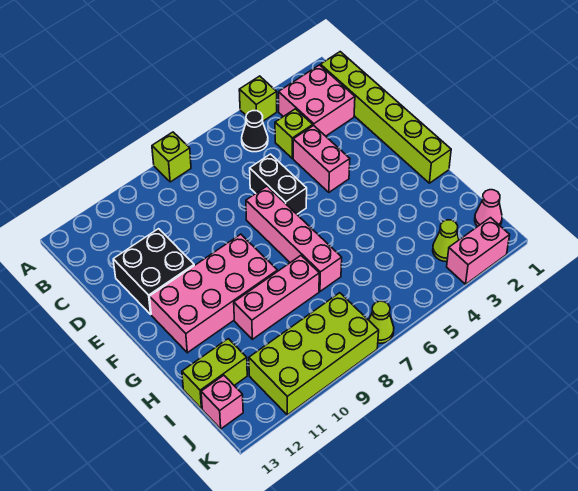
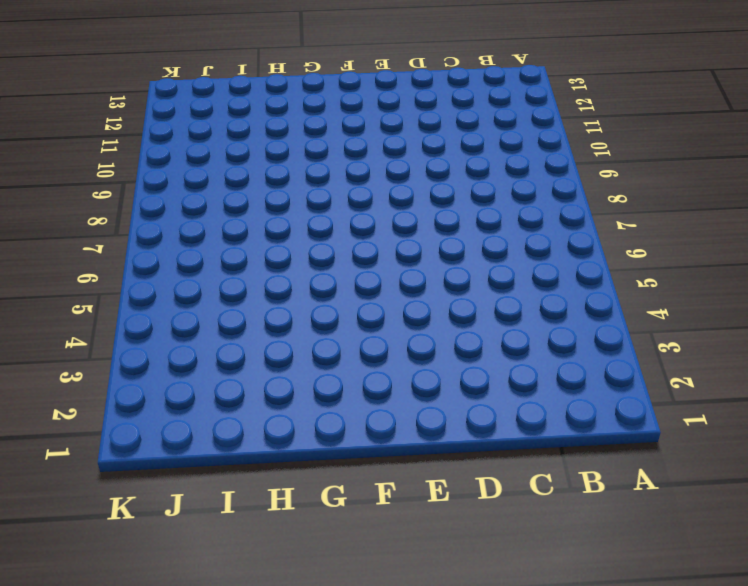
none -> lime 1x1 brick [239,76,277,121]
none -> lime 1x1 brick [152,132,191,182]
none -> lime 1x6 brick [321,52,451,183]

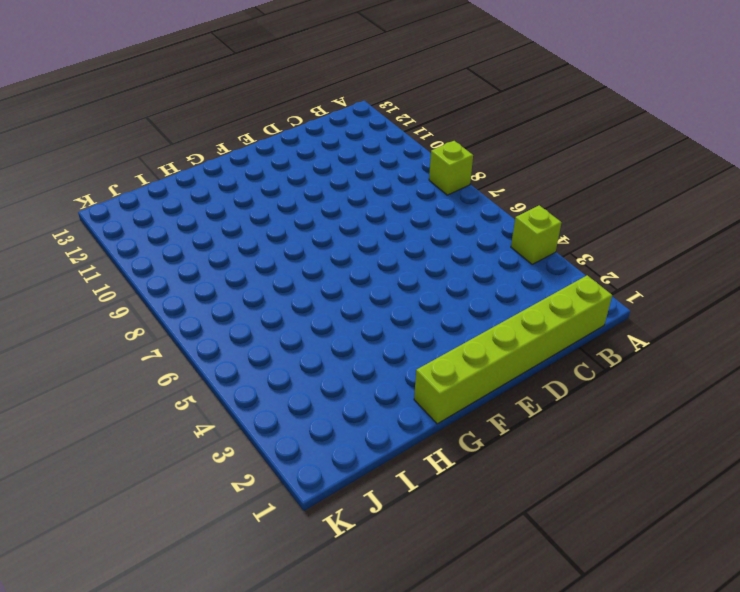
none -> pink 2x2 brick [279,65,355,136]
none -> black 1x1 cone [242,111,268,152]
none -> lime 1x1 brick [275,109,313,158]

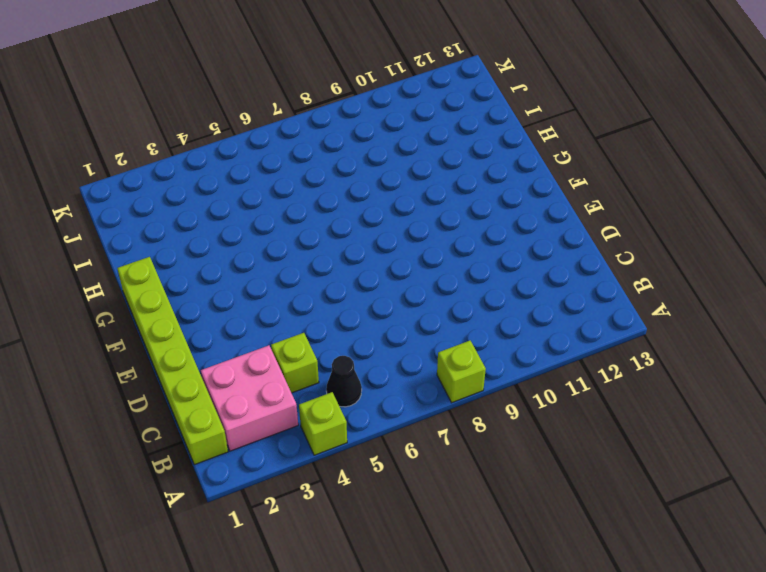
none -> pink 1x2 brick [293,125,350,192]
none -> black 1x2 brick [250,154,307,214]
none -> black 2x2 brick [113,229,194,314]

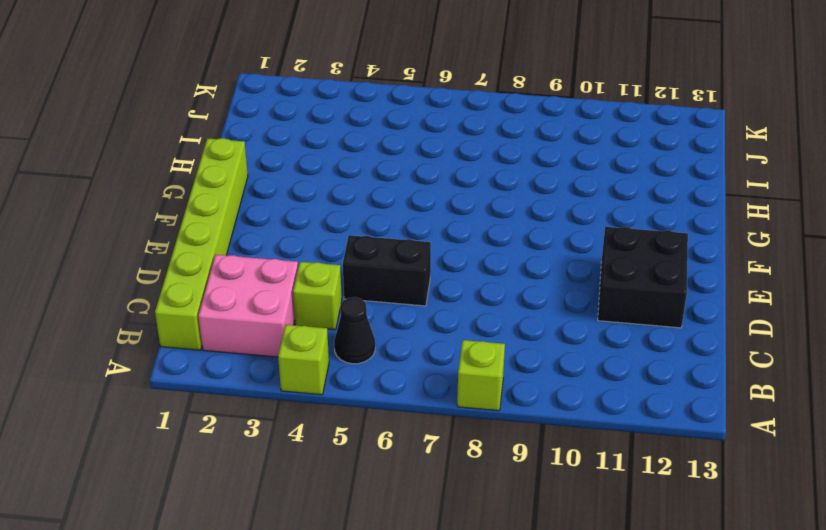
black 1x2 brick [343,235,431,306] -> black 1x2 brick turned to [250,154,307,214]
none -> pink 1x2 brick [293,125,350,192]
none -> pink 1x4 brick [246,186,342,291]
none -> pink 2x4 brick [150,234,278,353]

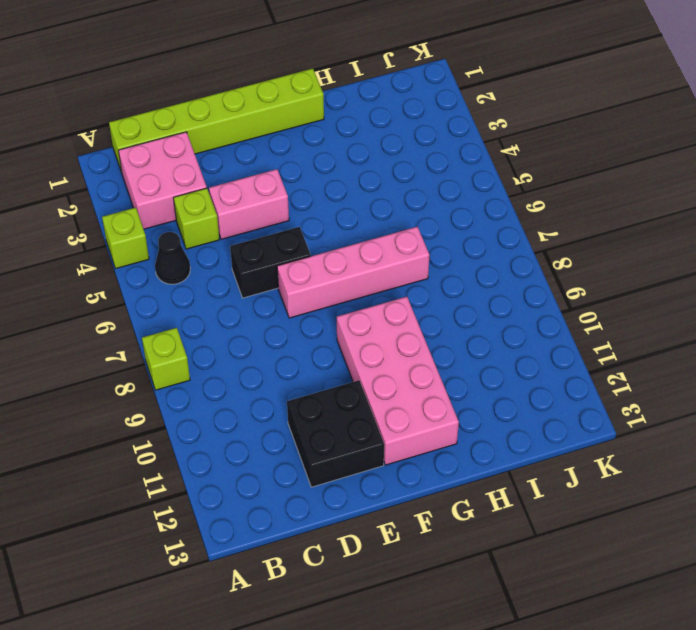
none -> pink 1x3 brick [234,256,319,339]
none -> lime 1x2 brick [182,339,247,409]
none -> pink 1x1 cone [475,190,502,226]

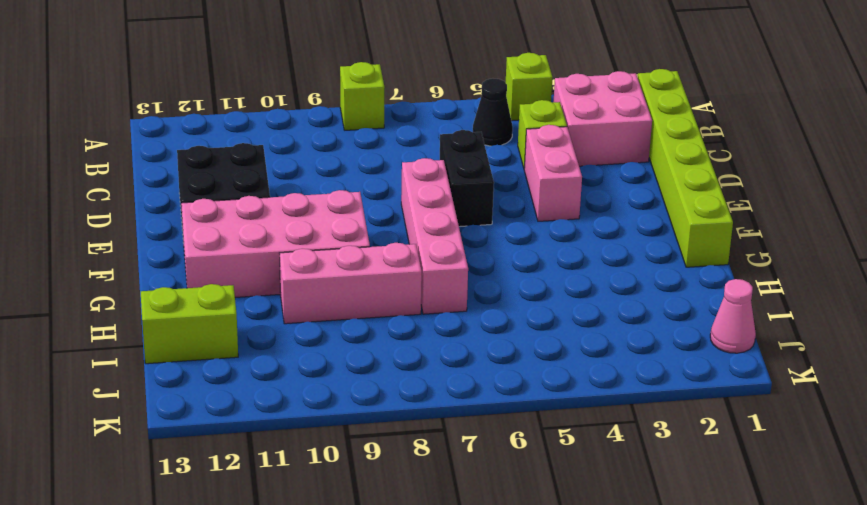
none -> lime 1x1 cone [433,220,459,262]
none -> lime 2x4 brick [249,293,379,415]
none -> pink 1x1 brick [201,375,243,429]

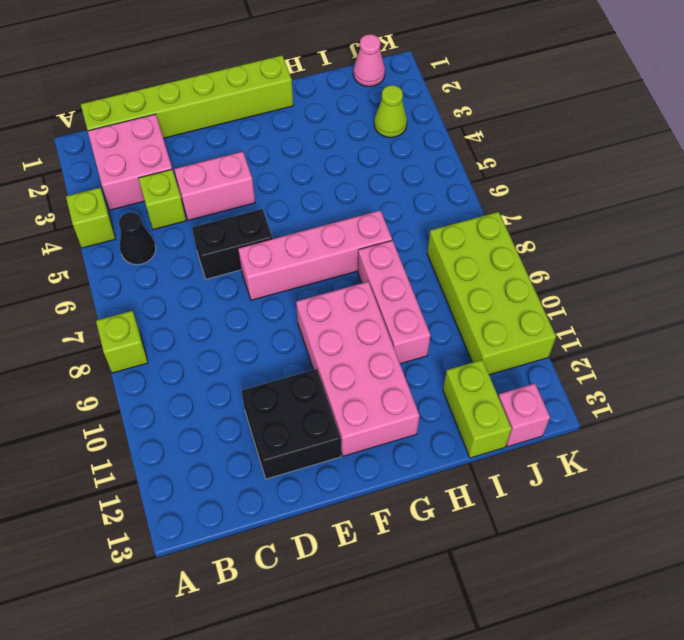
none -> pink 1x2 brick [447,218,510,284]
none -> lime 1x1 cone [369,301,394,343]

